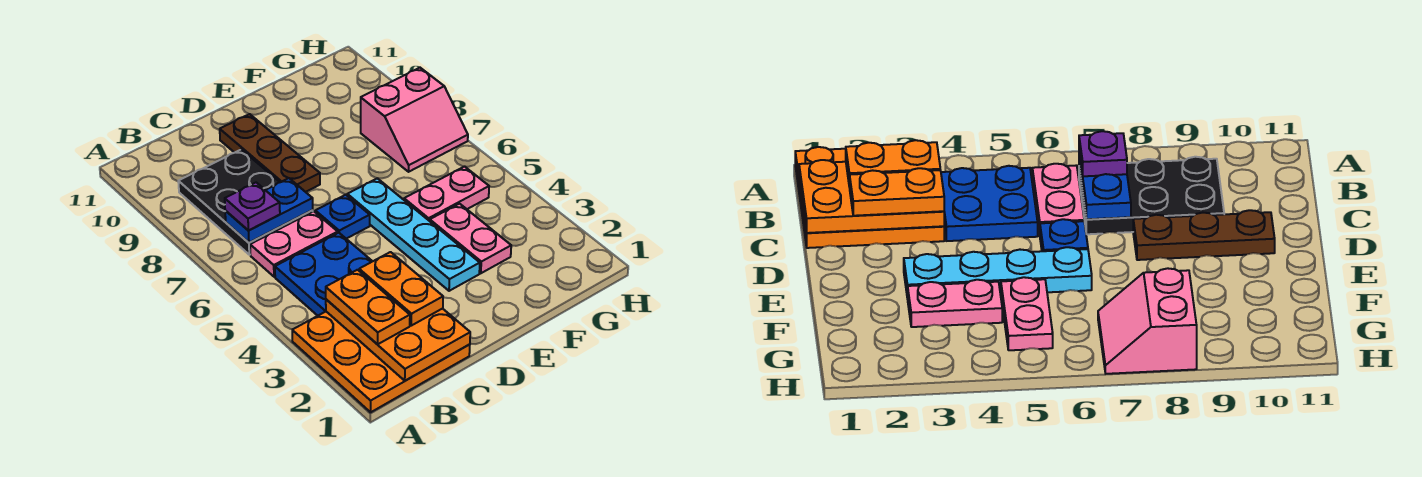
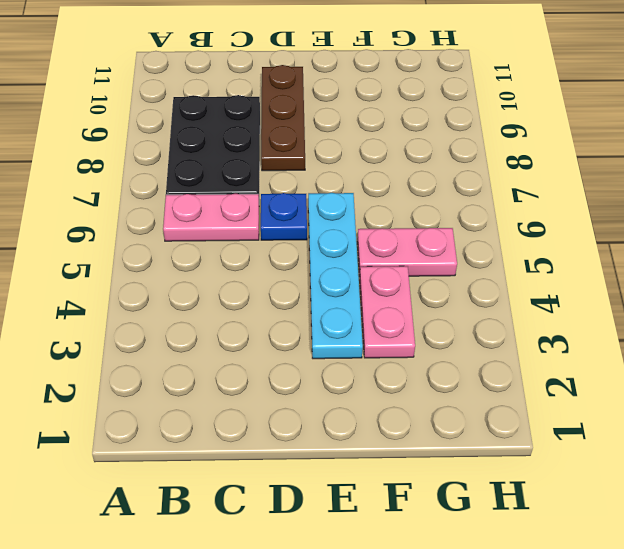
none -> orange 3x3 plate [292,312,470,412]
none -> blue 2x2 plate [275,233,372,316]
none -> pink 2x2 slope [361,68,468,172]

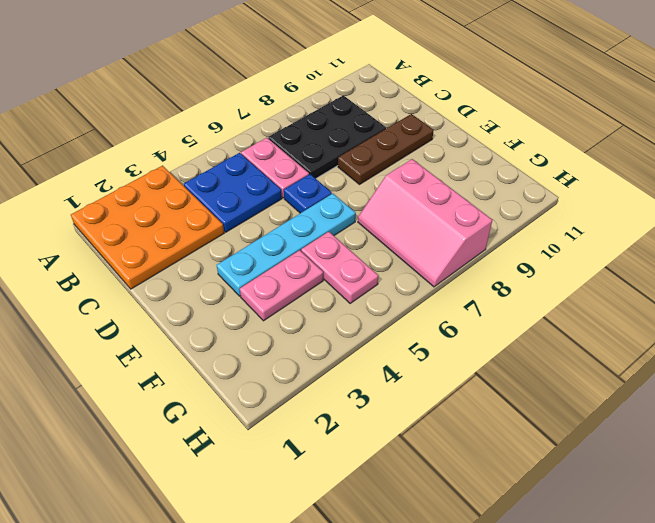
pink 2x3 slope [358,159,492,287] -> pink 2x2 slope [361,68,468,172]
none -> orange 2x3 plate [326,299,470,381]
none -> blue 1x2 plate [225,178,313,243]
none -> orange 1x2 plate [326,270,410,344]

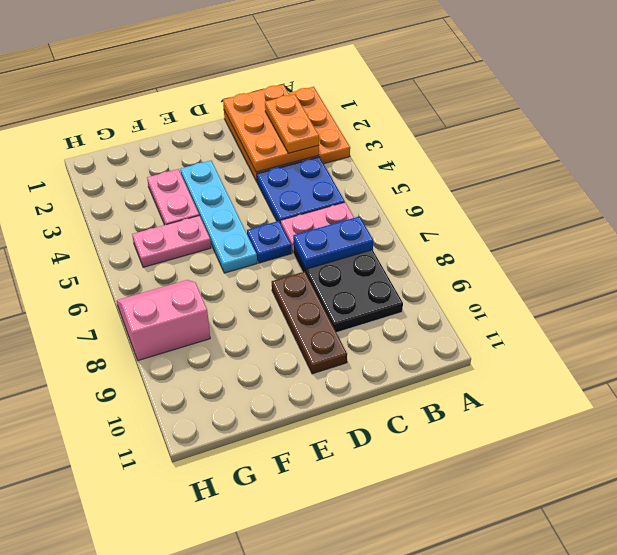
none -> purple 1x1 plate [225,183,280,231]
none -> orange 1x2 plate [359,252,443,326]

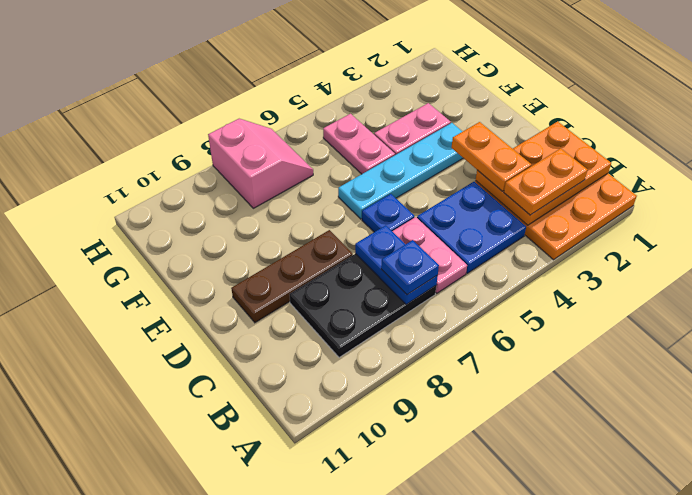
blue 1x1 plate [381,240,439,295] -> purple 1x1 plate [225,183,280,231]
orange 1x2 plate [452,122,531,191] -> orange 1x2 plate turned to [359,252,443,326]

